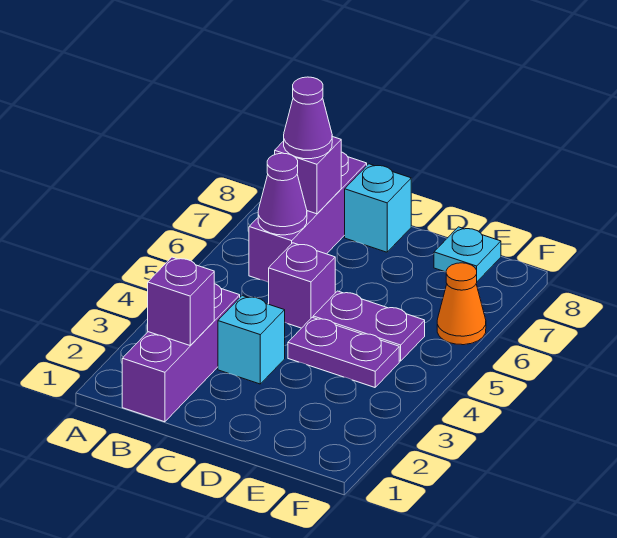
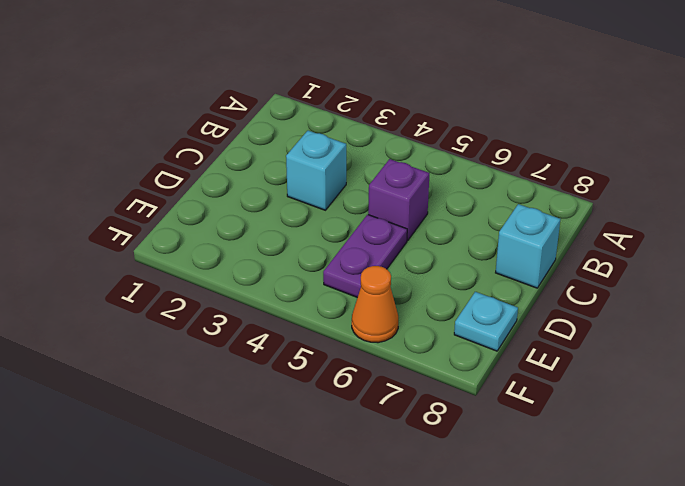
none -> purple 1x3 brick [122,284,240,422]
none -> purple 1x3 brick [249,152,367,282]
none -> purple 1x2 plate [288,317,399,387]

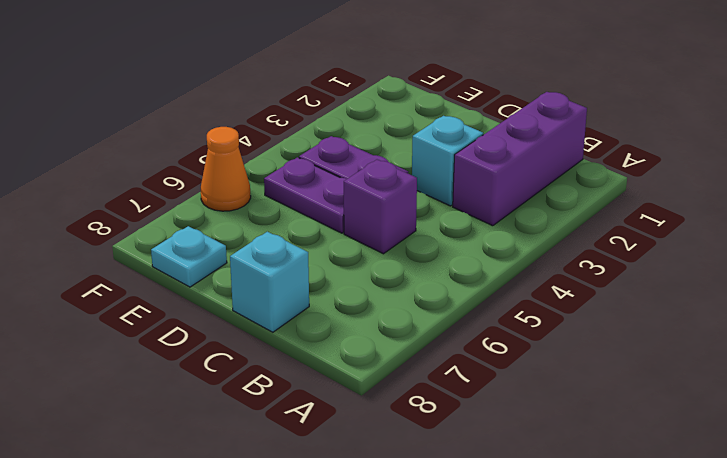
none -> purple 1x3 brick [249,152,367,282]
none -> purple 1x1 brick [148,257,214,346]
none -> purple 1x1 cone [258,153,307,235]

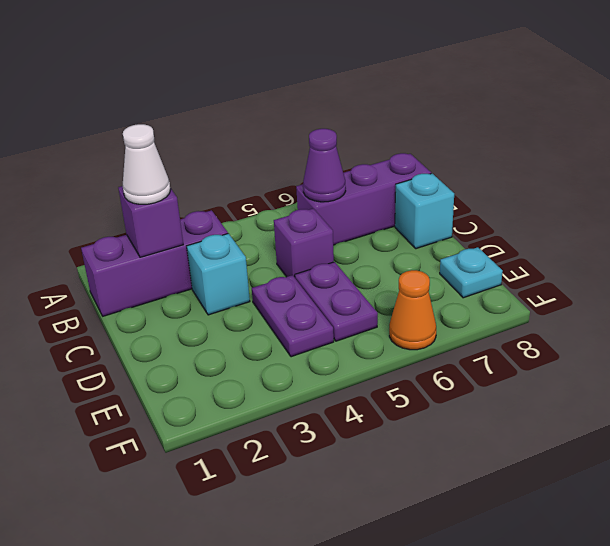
white 1x1 cone [123,124,171,204] -> none
none -> purple 1x1 brick [275,137,341,214]
none -> purple 1x1 cone [284,77,332,159]

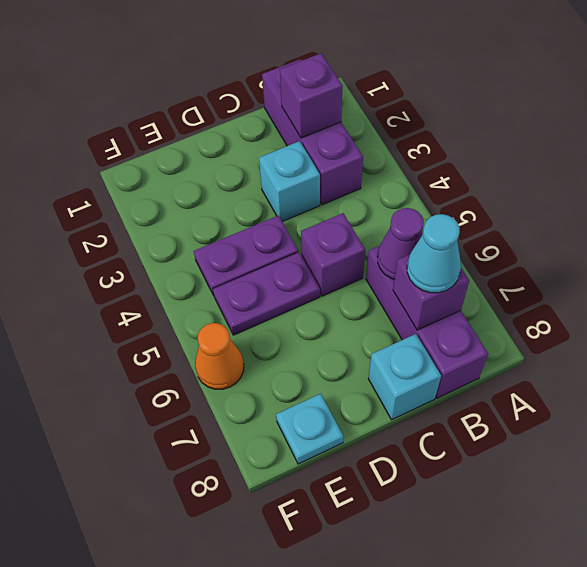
cyan 1x1 cone [407,214,461,293] -> purple 1x1 cone [284,77,332,159]

